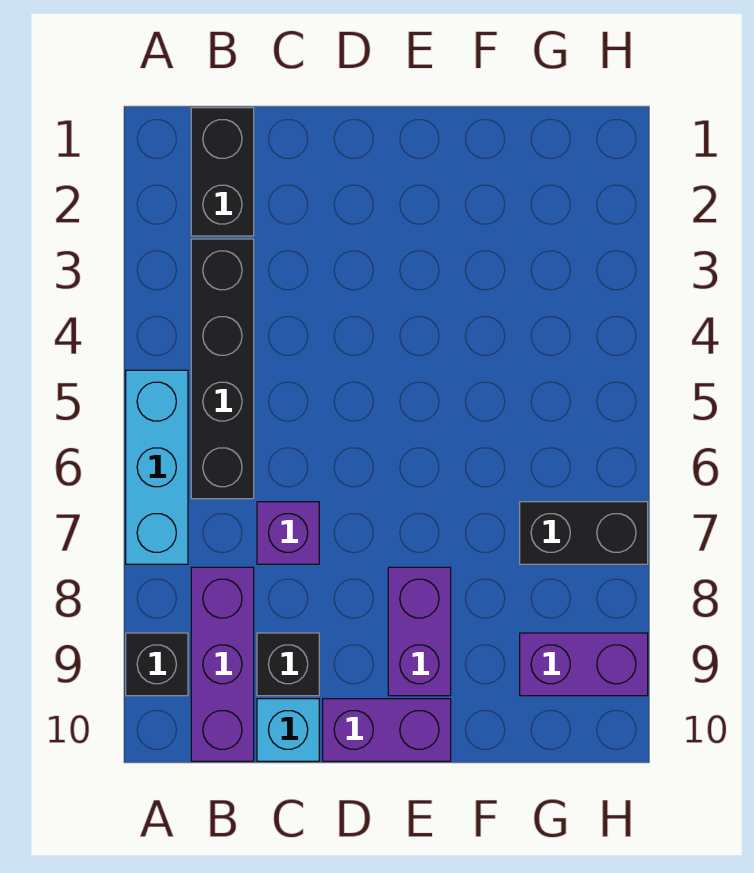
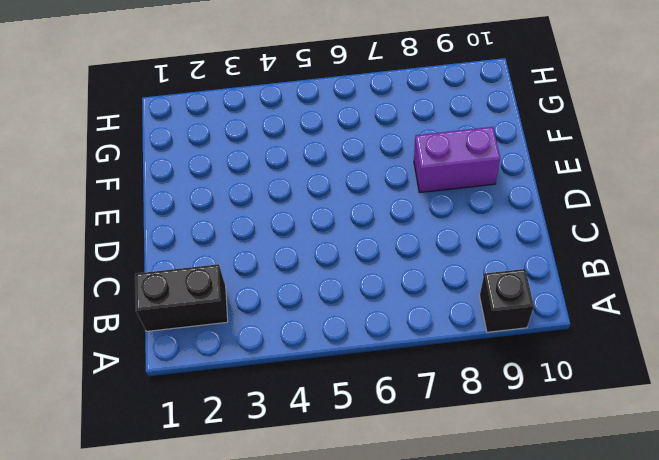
none -> cyan 1x3 brick [126,370,188,564]
none -> black 1x4 brick [191,239,254,499]
none -> purple 1x3 brick [191,567,254,761]

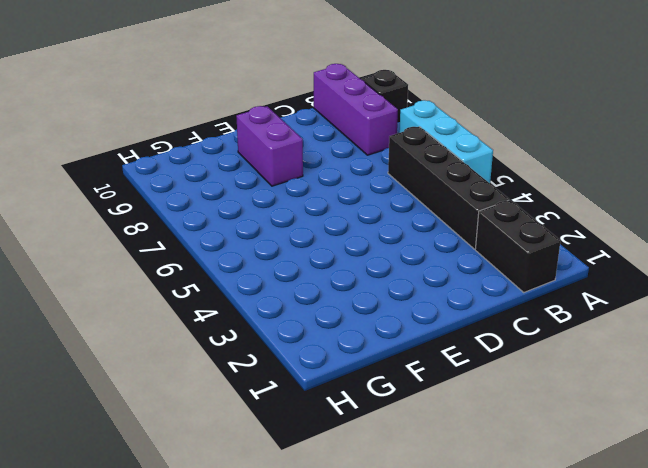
none -> purple 1x1 brick [257,502,319,564]
none -> black 1x1 brick [257,633,319,696]
none -> cyan 1x1 brick [257,699,319,761]

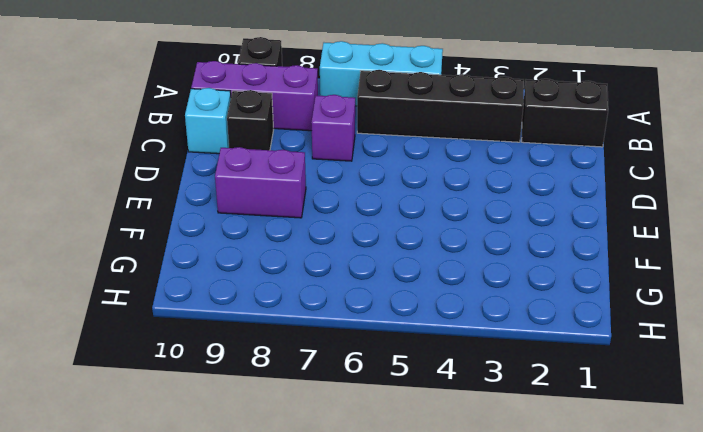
none -> purple 1x2 brick [323,699,451,761]
none -> black 1x2 brick [520,502,648,564]
none -> purple 1x2 brick [520,633,648,696]

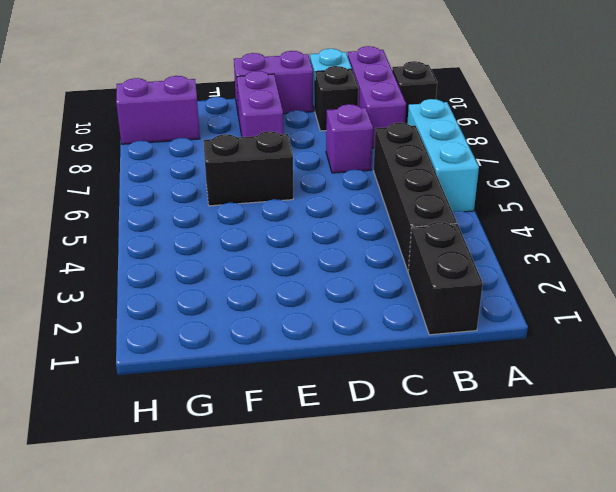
black 1x2 brick [203,131,293,206] -> black 1x2 brick moved to [520,502,648,564]

